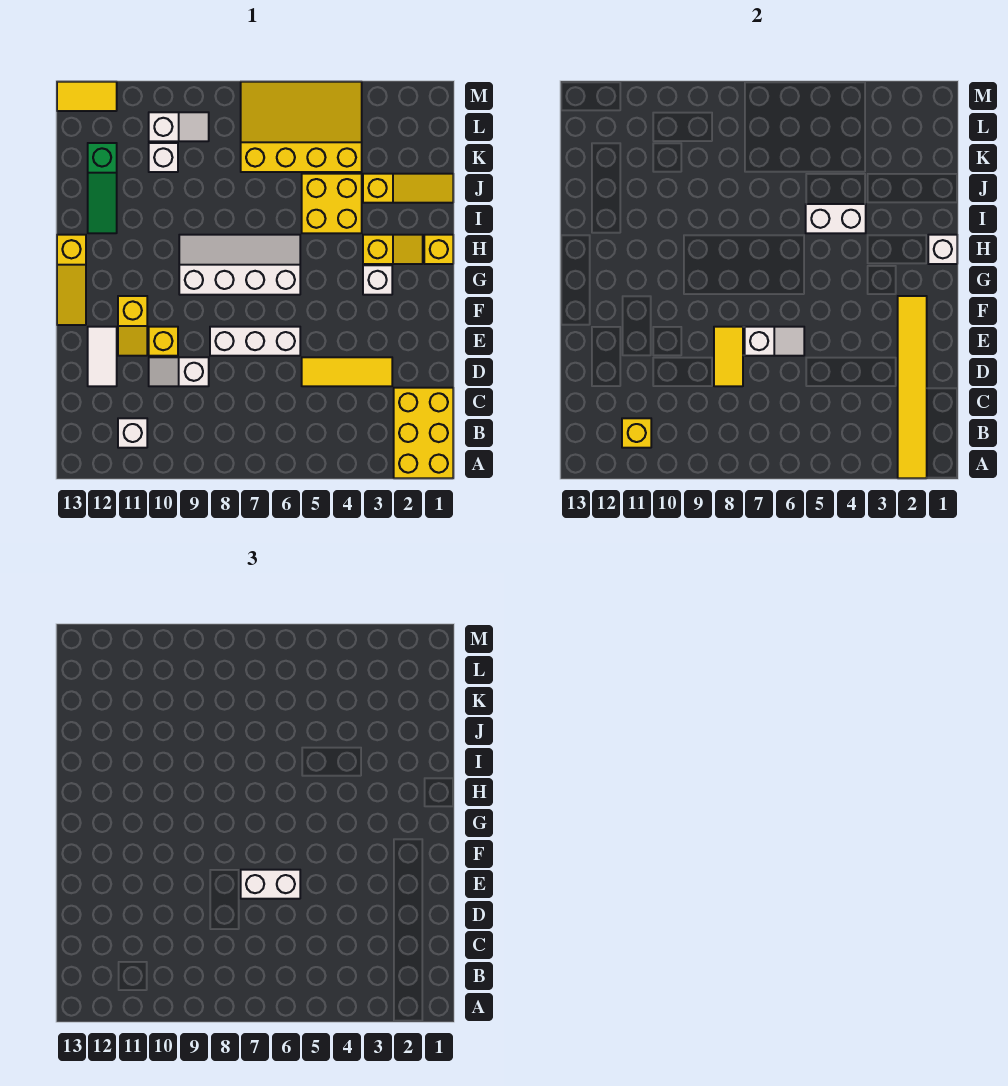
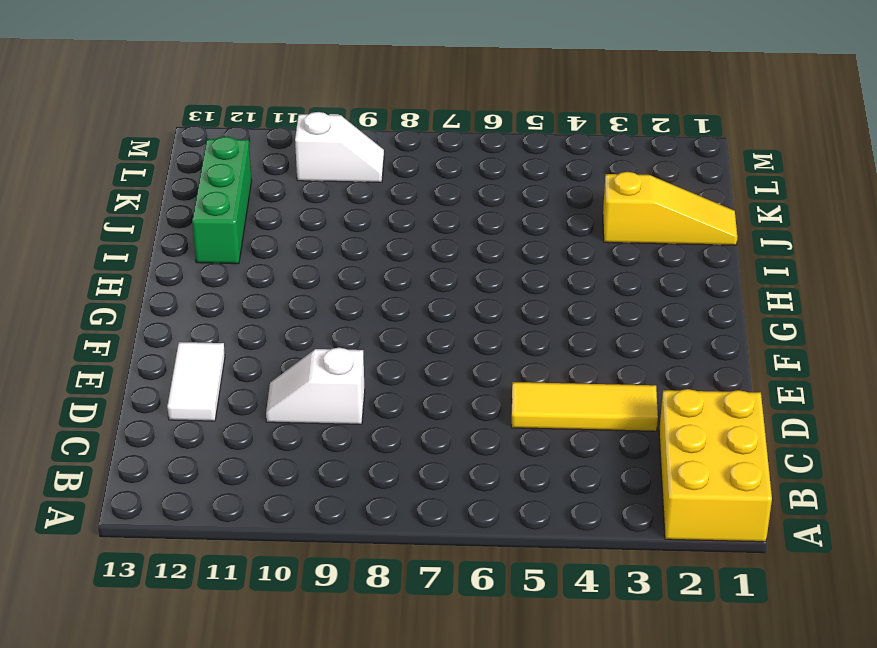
green 1x3 brick [192,136,252,264] -> green 1x3 slope [88,143,117,233]
none -> white 1x1 brick [118,418,147,448]
none -> white 1x3 brick [210,327,300,356]
none -> yellow 1x1 brick [149,327,178,356]

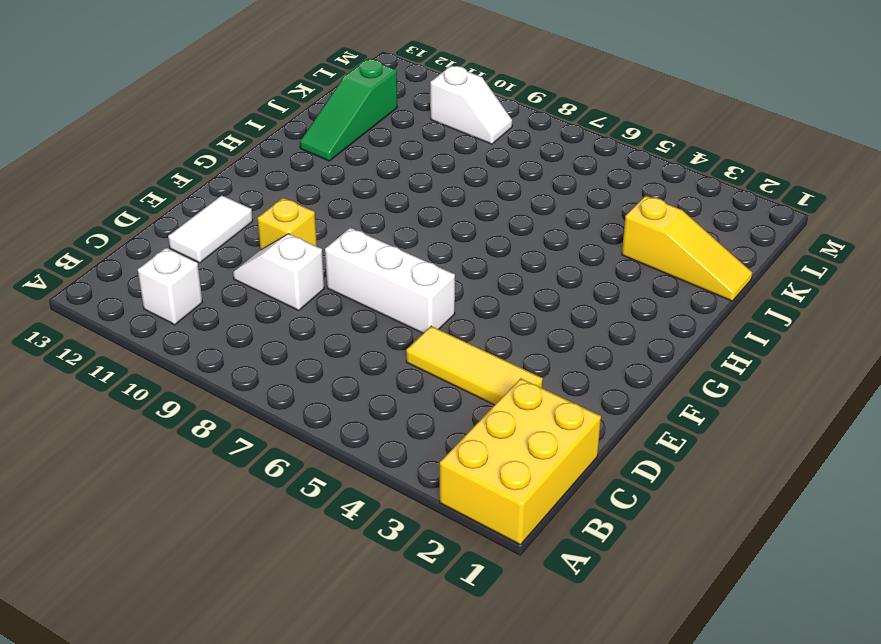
none -> yellow 1x2 slope [118,296,147,356]
none -> yellow 1x3 slope [57,235,86,325]
none -> white 1x1 brick [363,265,392,295]

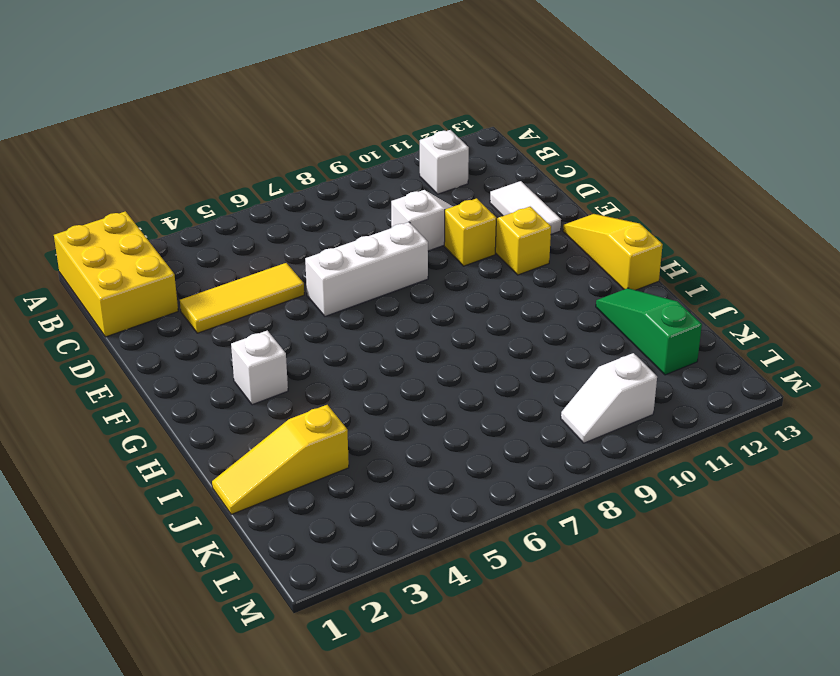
none -> white 2x4 slope [179,235,300,295]
none -> yellow 1x1 brick [424,235,453,264]
none -> yellow 1x2 slope [363,235,423,264]

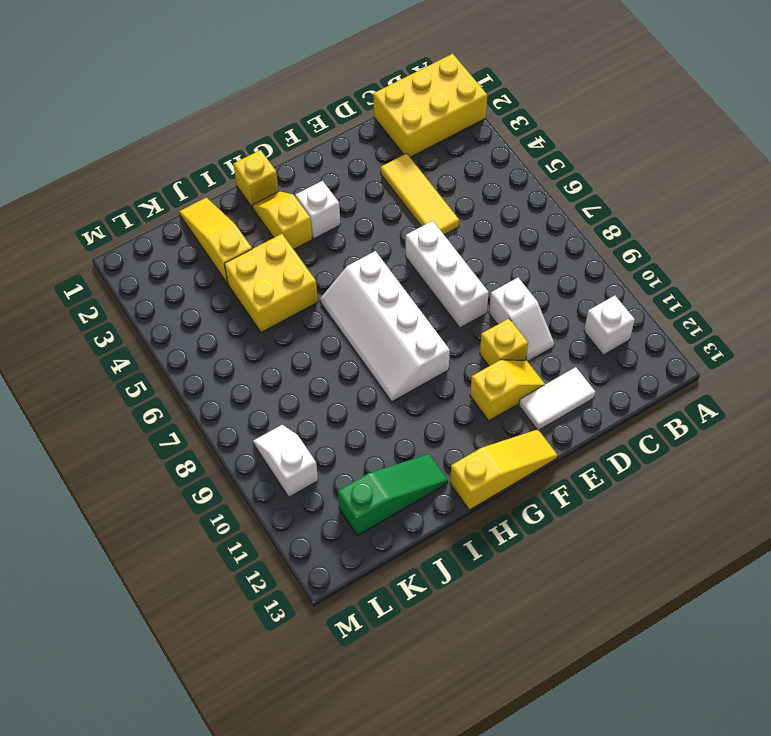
none -> yellow 3x4 slope [241,82,362,172]
none -> white 1x1 brick [149,143,178,172]
none -> yellow 1x2 tile [57,82,117,111]

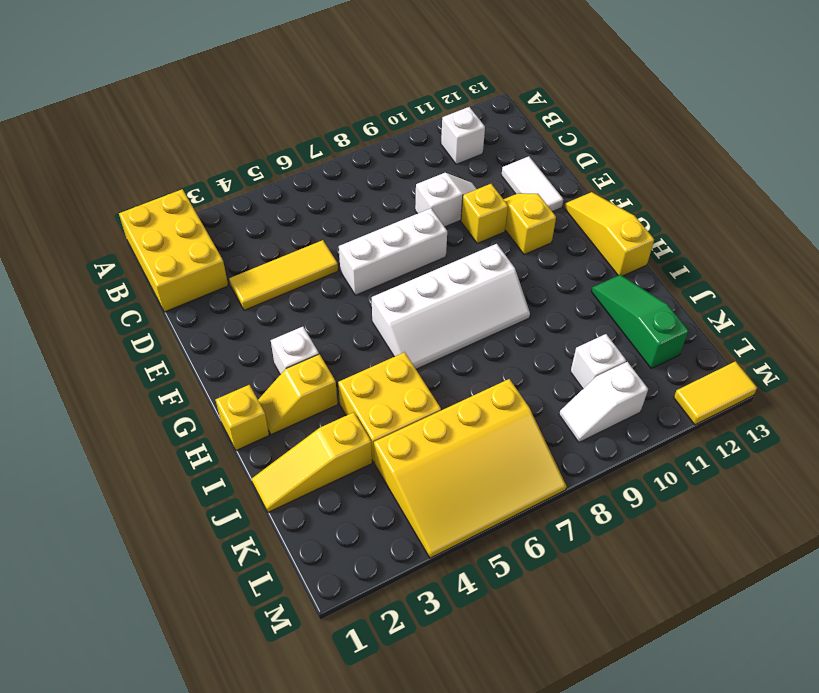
none -> yellow 1x6 tile [898,296,927,478]
none -> yellow 1x1 brick [622,418,651,448]
none -> yellow 1x2 tile [714,327,743,386]

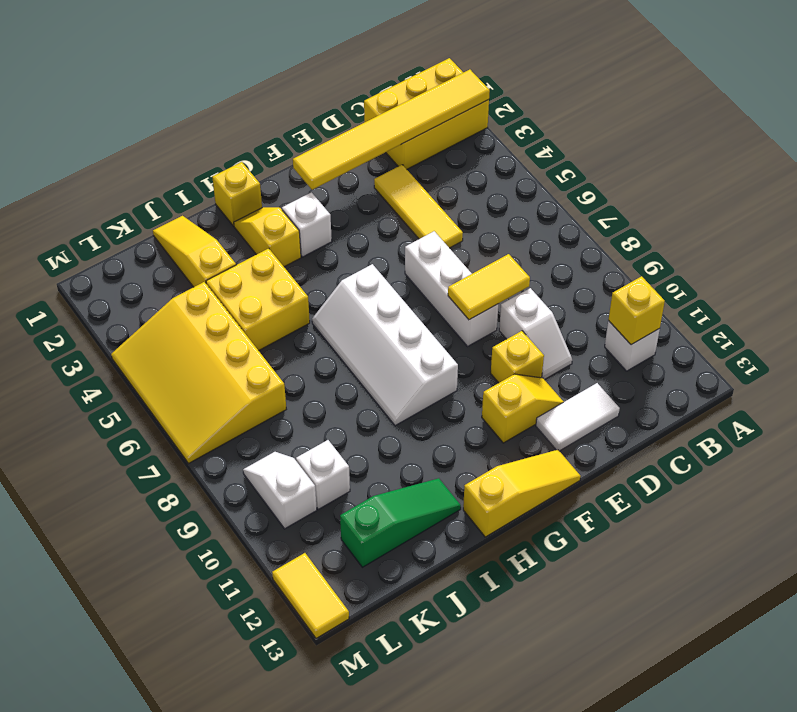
none -> white 1x2 slope [745,327,804,356]
none -> white 1x1 brick [928,235,957,264]
none -> white 1x2 brick [806,204,866,233]

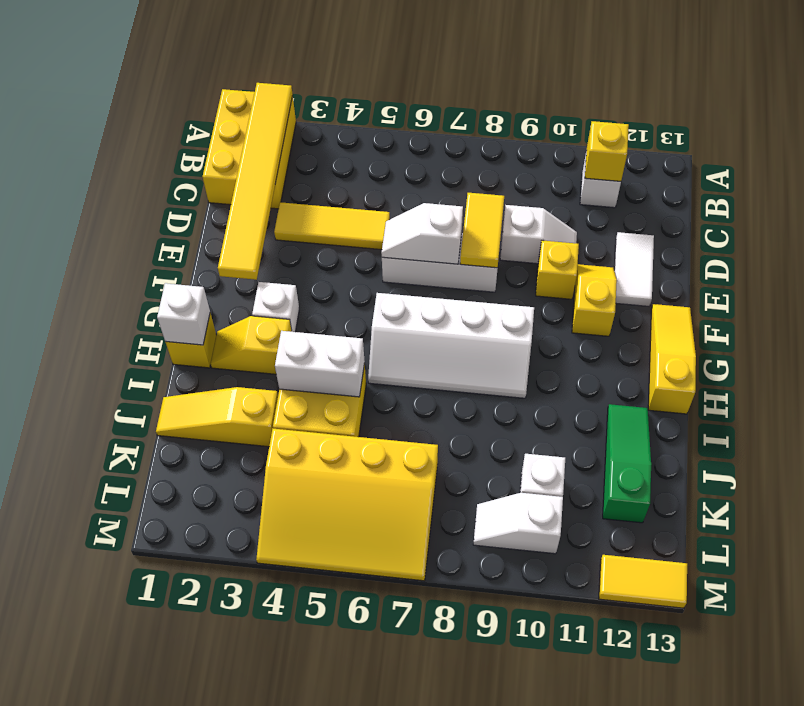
none -> white 1x2 brick [241,870,300,899]

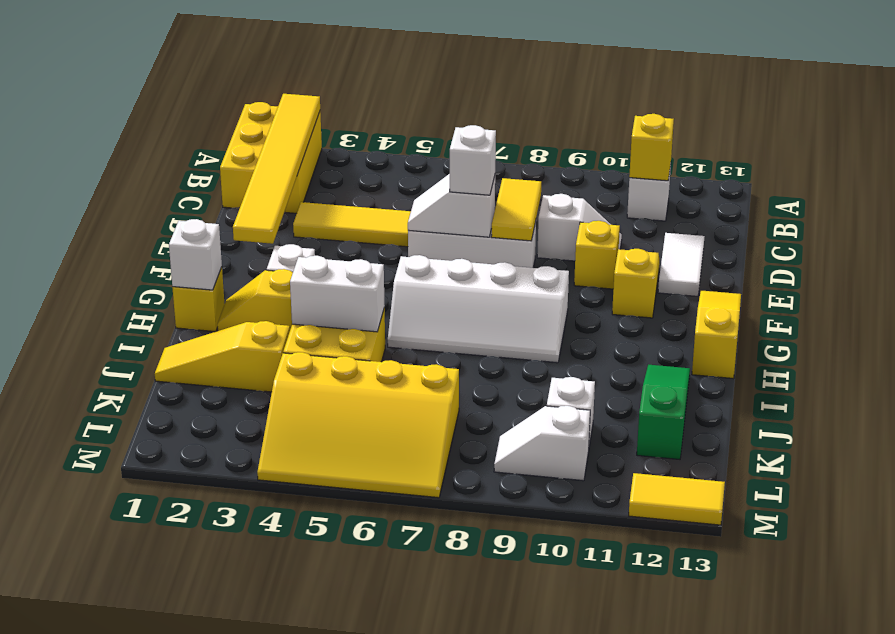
white 1x1 brick [450,125,496,195] -> white 1x2 brick [241,870,300,899]

